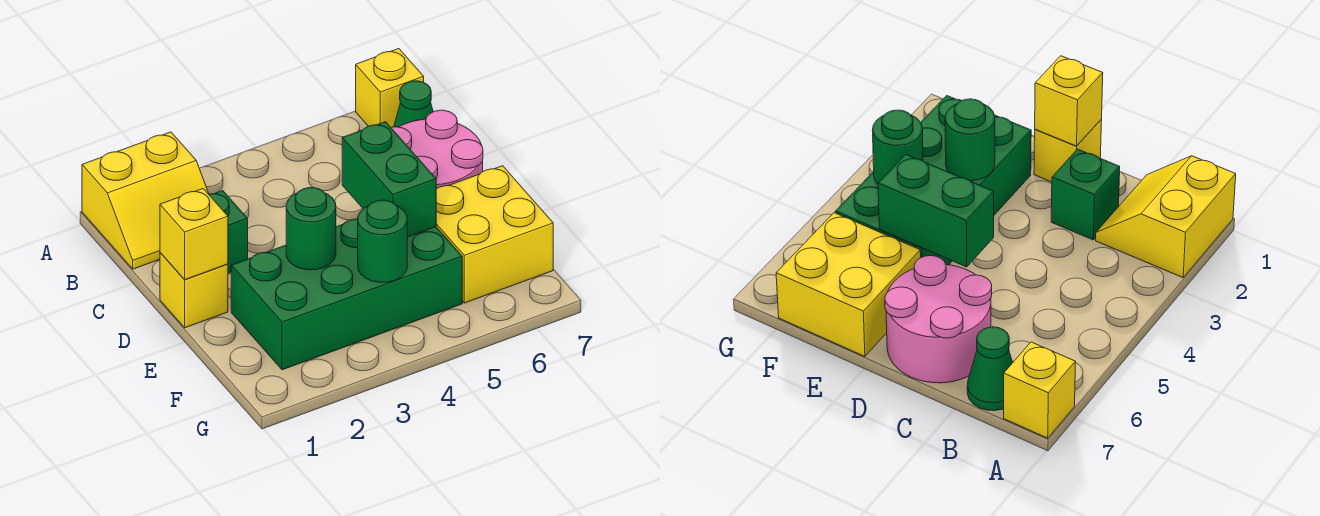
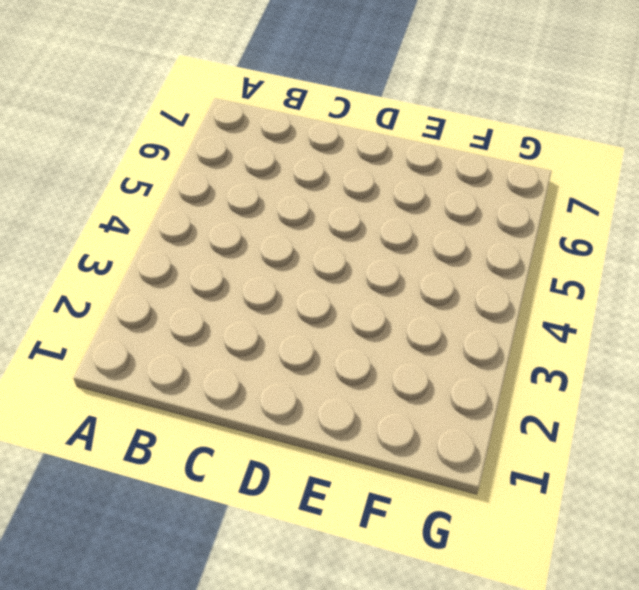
none -> yellow 2x2 slope [82,132,209,269]
none -> yellow 1x1 brick [356,49,424,128]
none -> green 1x1 cone [394,81,433,127]

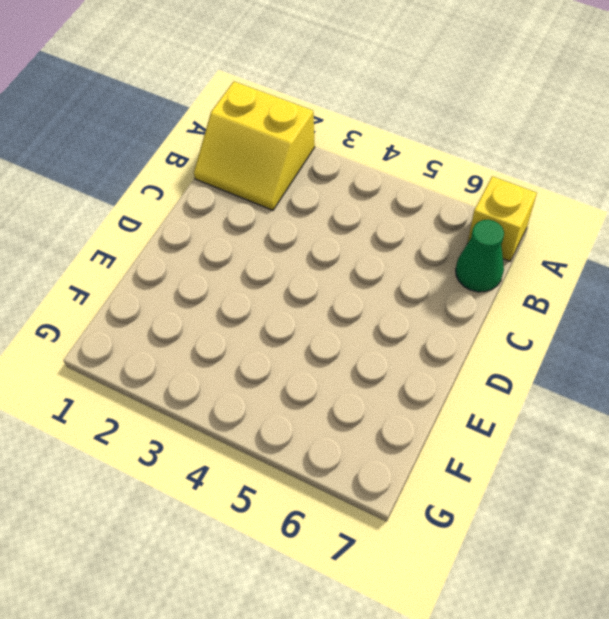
none -> green 1x1 brick [209,191,248,273]
none -> pink 2x2 round brick [392,110,483,189]
none -> yellow 1x1 brick [160,253,228,328]

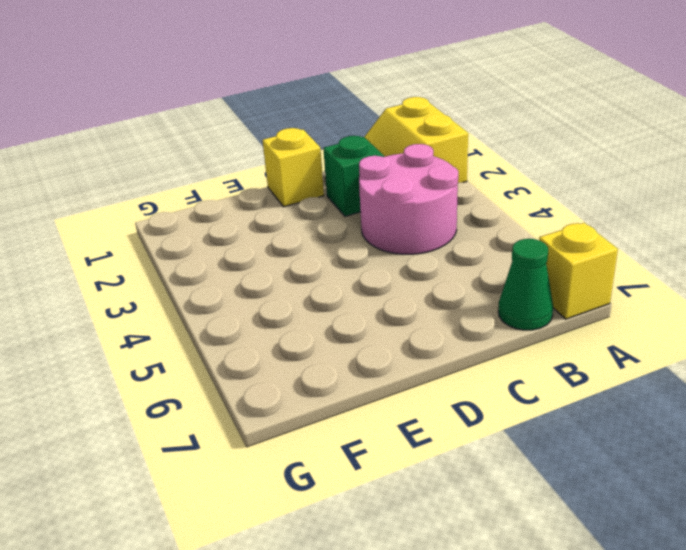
pink 2x2 round brick [359,144,458,254] -> pink 2x2 round brick moved to [392,110,483,189]
none -> green 2x4 brick [231,219,462,370]
none -> yellow 2x2 brick [436,166,553,303]
none -> yellow 1x1 brick [160,189,228,280]

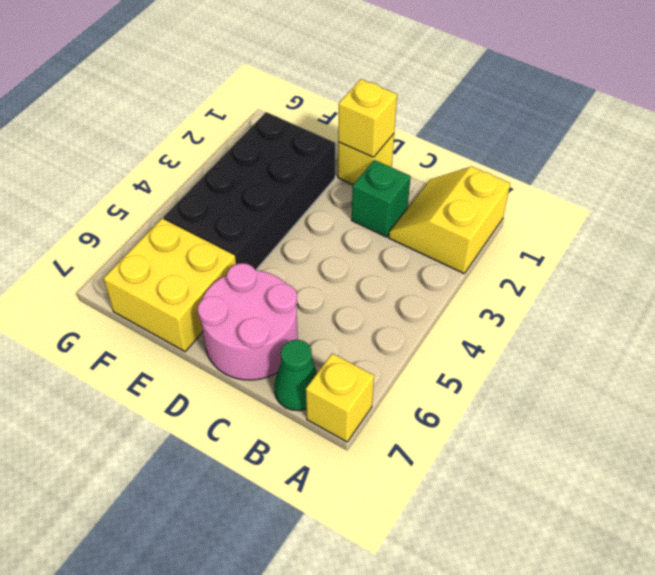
black 2x4 brick [163,112,335,270] -> green 2x4 brick [231,219,462,370]
none -> green 1x2 brick [342,122,436,237]
none -> green 1x1 round brick [286,188,336,270]
none -> green 1x1 round brick [358,200,407,282]

